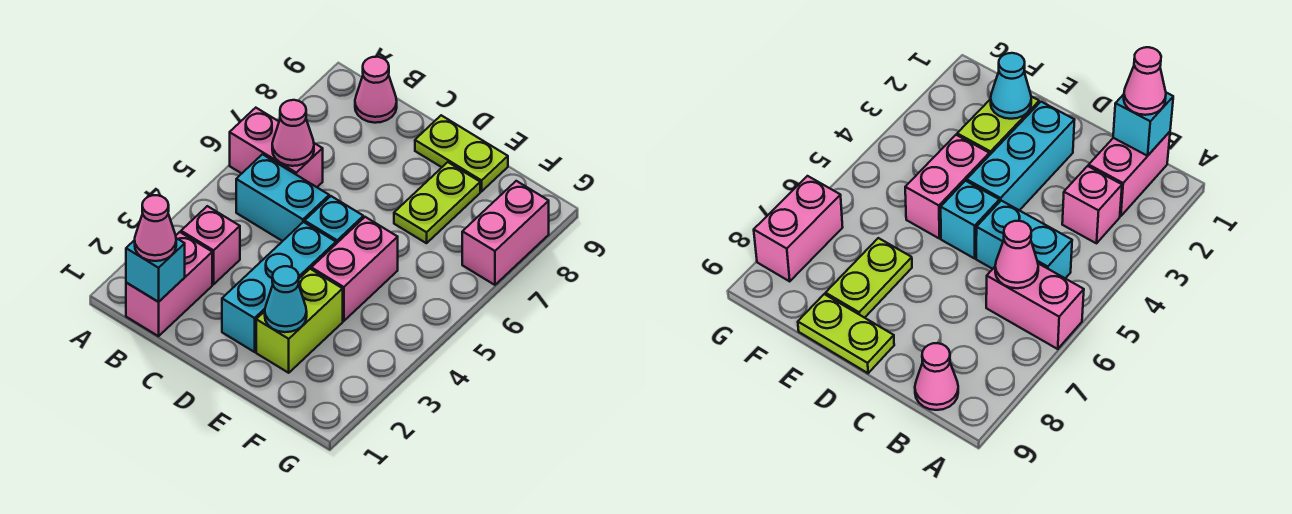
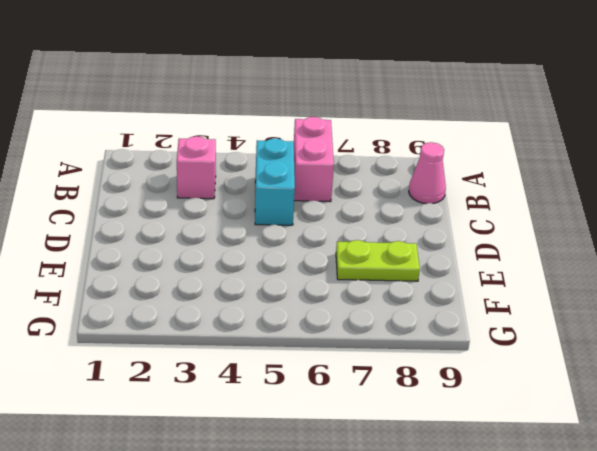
none -> pink 1x2 brick [126,232,212,336]
none -> cyan 1x3 brick [222,222,336,352]
none -> cyan 1x1 brick [305,196,363,244]

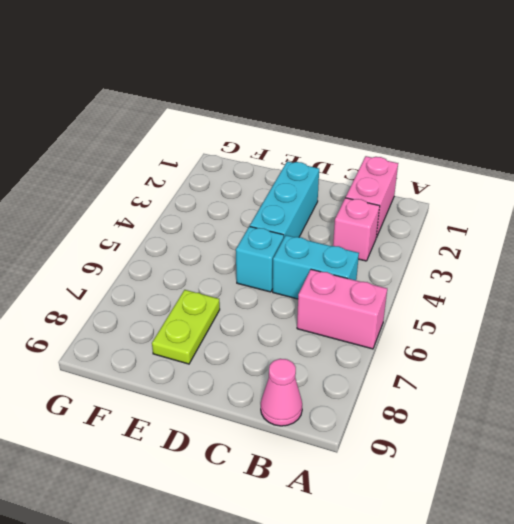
none -> lime 1x2 plate [415,115,508,191]
none -> lime 1x2 brick [256,269,343,373]
none -> pink 1x2 brick [311,217,398,321]

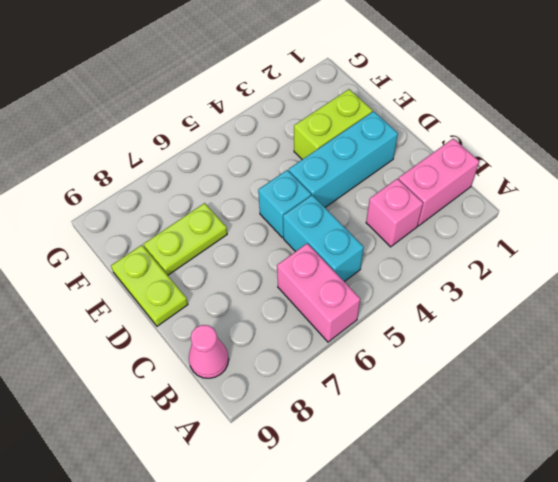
none -> pink 1x2 brick [311,217,398,321]
none -> pink 1x2 brick [462,181,549,285]
none -> cyan 1x1 brick [126,238,185,302]

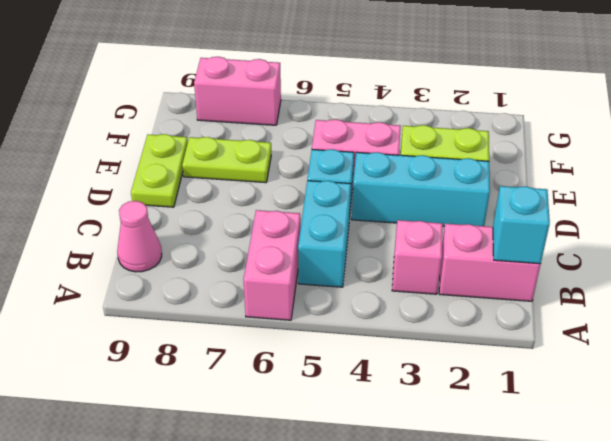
none -> pink 1x1 cone [272,100,314,166]
none -> cyan 1x1 cone [265,266,307,332]
none -> pink 1x1 cone [135,195,176,261]

